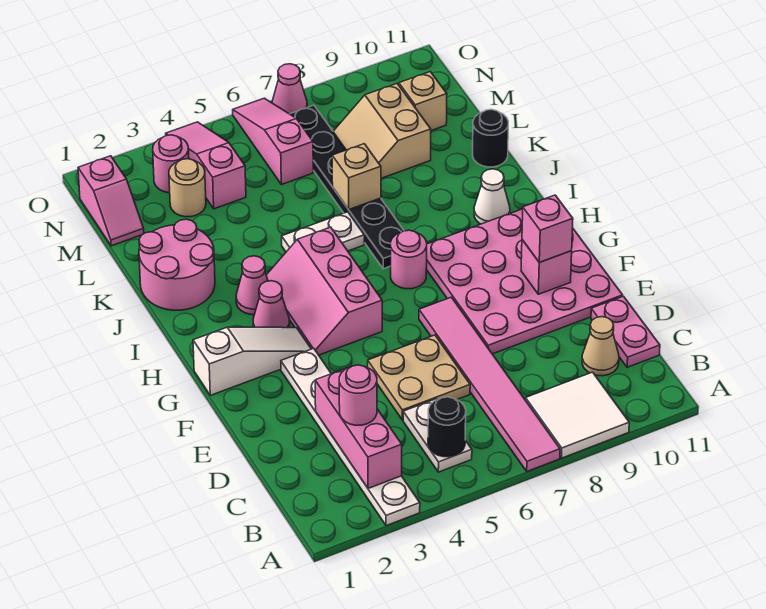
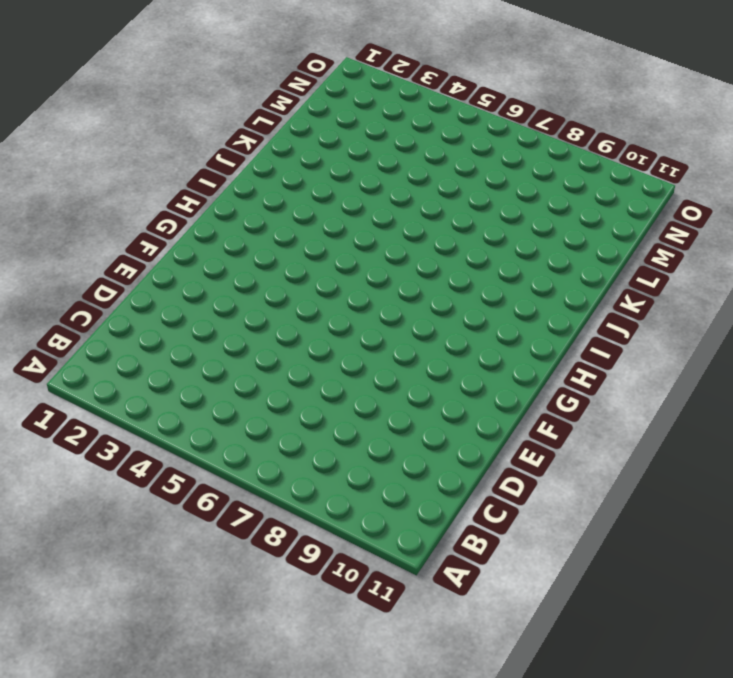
none -> white 1x6 plate [281,348,420,526]
none -> pink 1x6 tile [419,297,560,471]
none -> white 2x2 tile [526,372,629,458]
none -> white 1x2 plate [403,399,472,472]

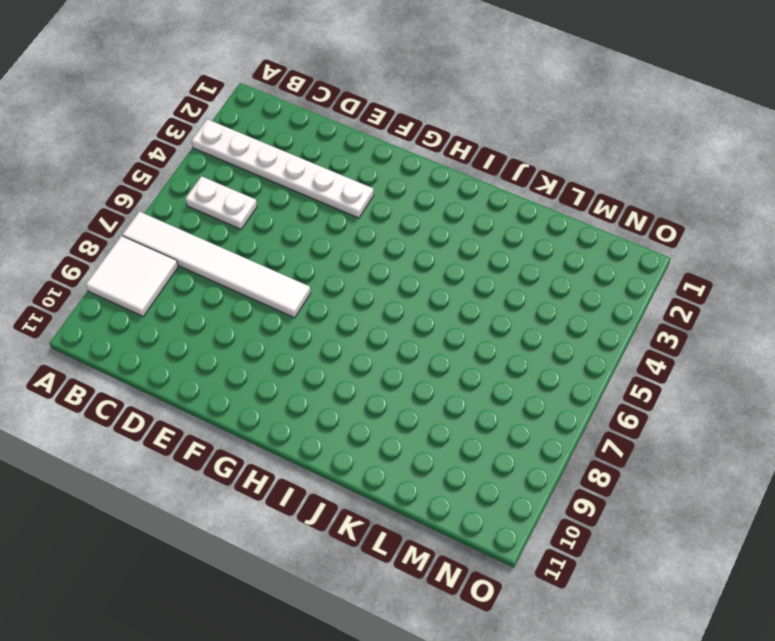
white 1x6 tile [123,212,311,318] -> pink 1x6 tile [419,297,560,471]
none -> tan 1x1 cone [582,317,619,376]
none -> pink 1x2 plate [591,296,660,367]
none -> tan 2x2 plate [368,335,470,420]
none -> pink 4x4 plate [426,209,623,354]

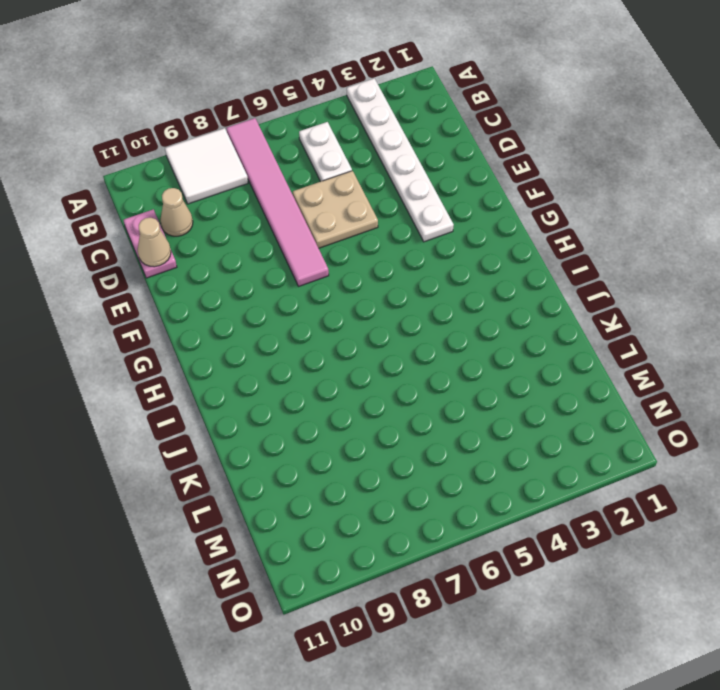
tan 1x1 cone [138,218,171,267] -> none
none -> pink 4x4 plate [426,209,623,354]
none -> white 1x3 slope [193,327,311,395]
none -> pink 2x3 slope [266,227,382,355]
none -> pink 1x1 cone [253,281,290,328]

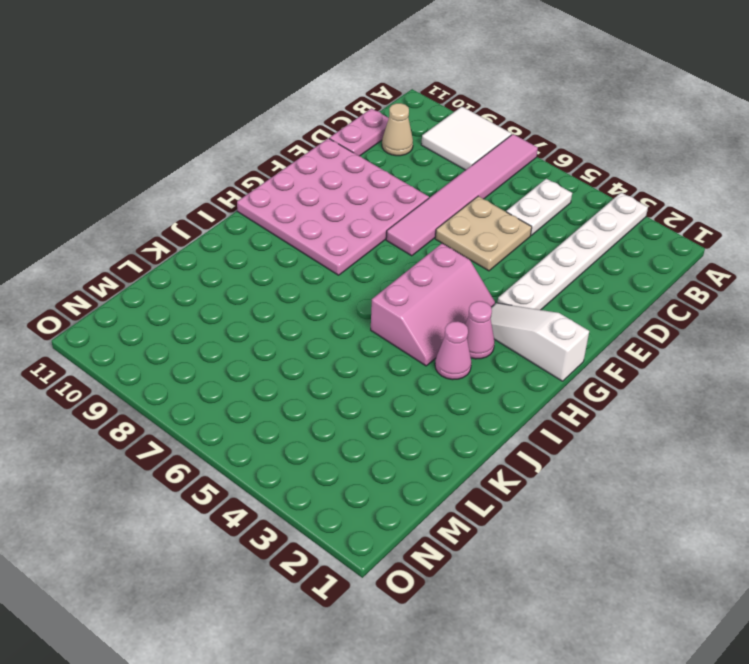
none -> pink 1x1 round brick [391,230,427,289]
none -> black 1x6 plate [290,105,404,269]
none -> white 1x1 cone [474,169,510,224]
none -> pink 2x2 round brick [139,219,215,310]

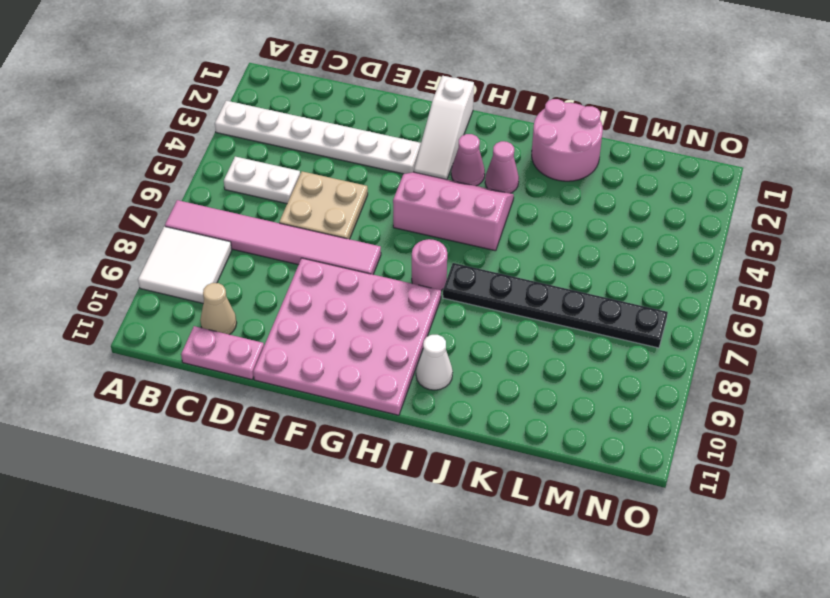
none -> white 1x2 plate [282,212,364,252]
none -> black 1x1 round brick [473,109,508,167]
none -> tan 2x2 slope [333,84,431,178]
none -> pink 1x2 slope [78,156,144,246]

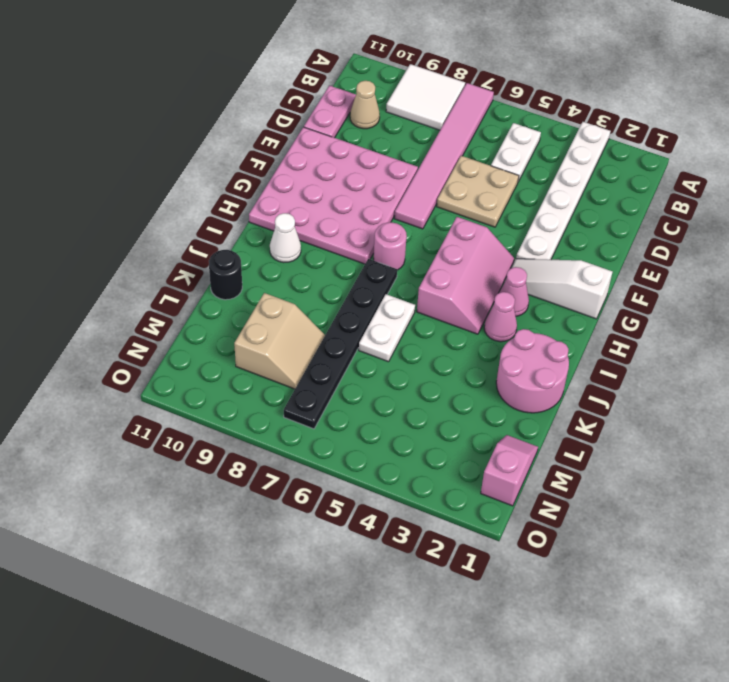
white 1x2 plate [359,294,415,362] -> white 1x2 plate turned to [282,212,364,252]
none -> tan 1x1 round brick [169,159,206,217]
none -> pink 1x3 slope [166,122,246,209]
none -> pink 1x3 slope [233,98,313,185]
none -> tan 1x1 brick [399,72,447,131]

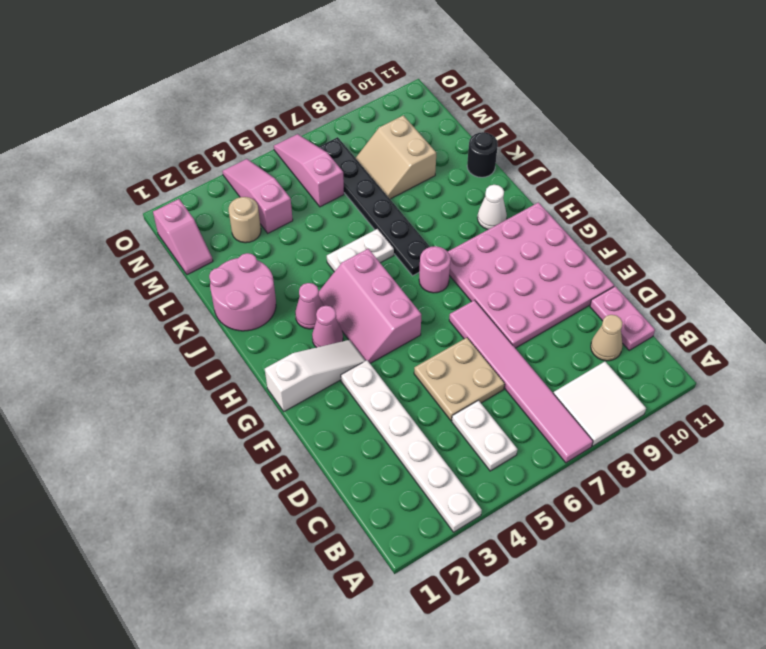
none -> tan 1x1 brick [399,72,447,131]
none -> pink 1x1 round brick [153,135,189,193]
none -> pink 1x1 cone [272,64,307,114]
none -> pink 1x3 brick [315,368,402,488]

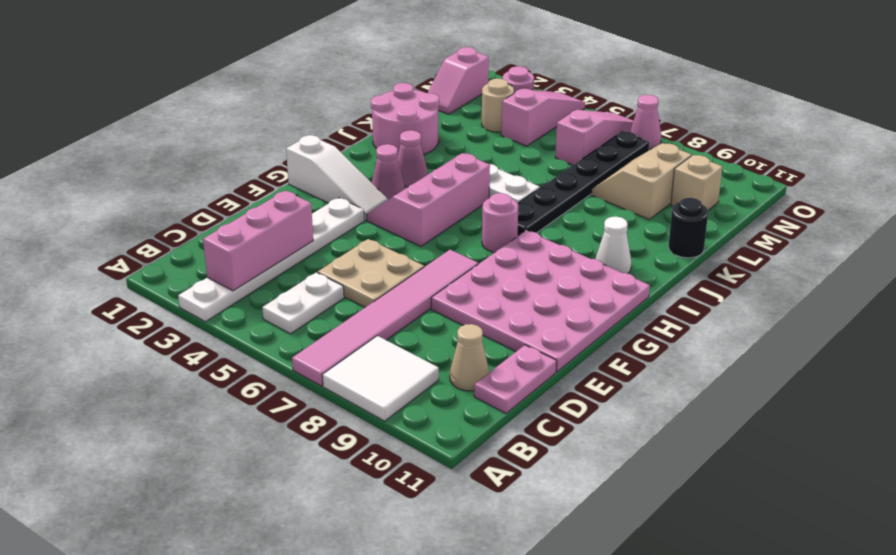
none -> black 1x1 round brick [428,397,466,457]
none -> pink 1x1 brick [521,240,572,294]
none -> tan 1x1 brick [332,144,381,209]
none -> pink 1x1 round brick [339,365,377,425]

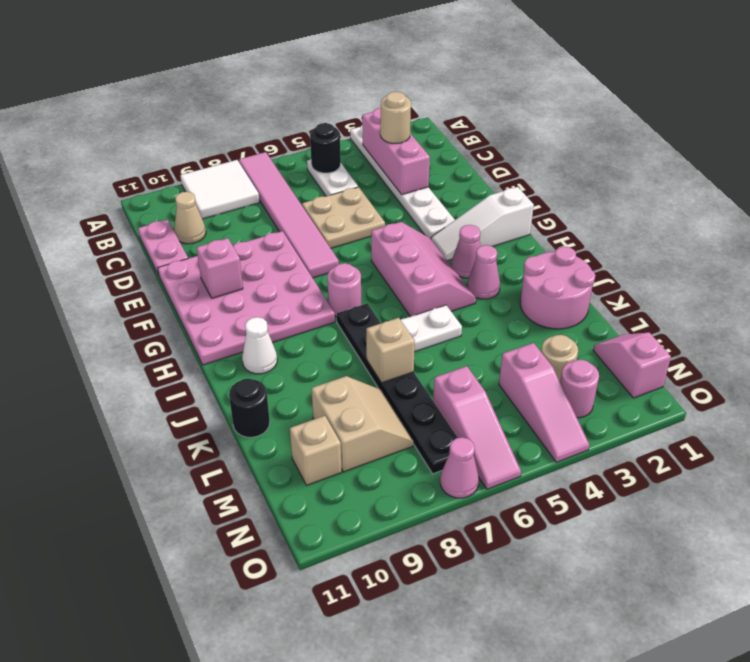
tan 1x1 round brick [380,92,411,143] -> pink 1x1 round brick [339,365,377,425]
none -> pink 1x1 brick [522,195,573,262]

